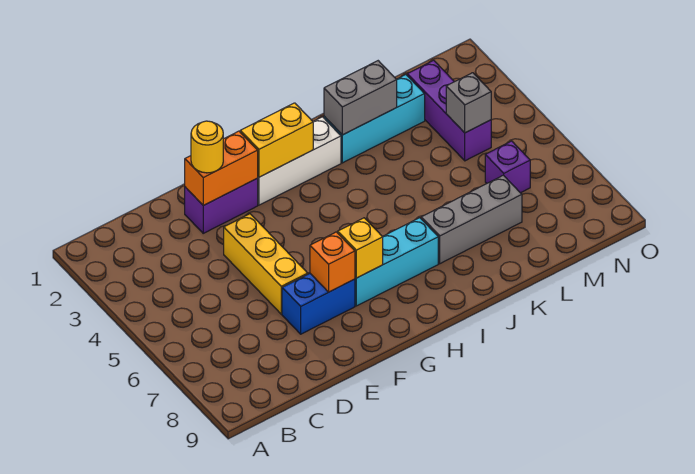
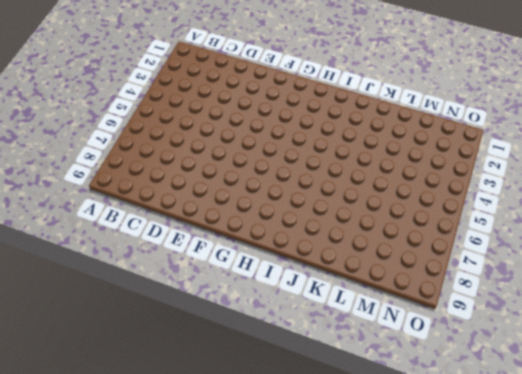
none -> purple 1x2 brick [185,179,258,233]
none -> yellow 1x3 brick [224,214,308,314]
none -> blue 1x2 brick [282,274,355,334]

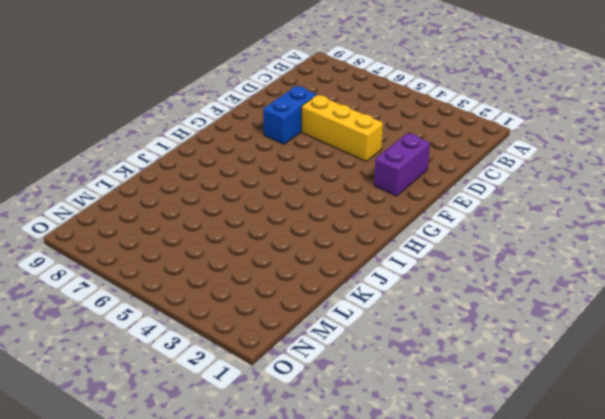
none -> white 1x3 brick [257,117,341,205]
none -> cyan 1x3 brick [355,218,438,306]
none -> cyan 1x3 brick [324,75,425,163]

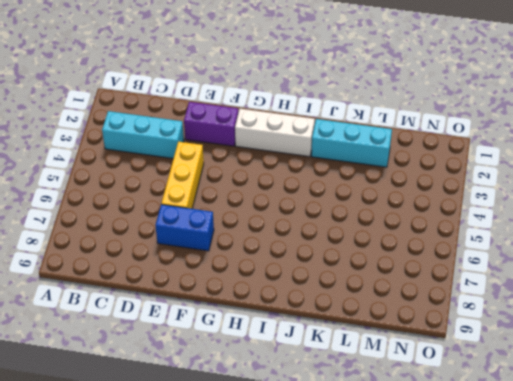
cyan 1x3 brick [102,111,184,159] -> cyan 1x3 brick moved to [355,218,438,306]
none -> grey 1x3 brick [421,175,522,264]
none -> purple 1x3 brick [407,60,491,161]
none -> purple 1x1 brick [485,141,530,193]

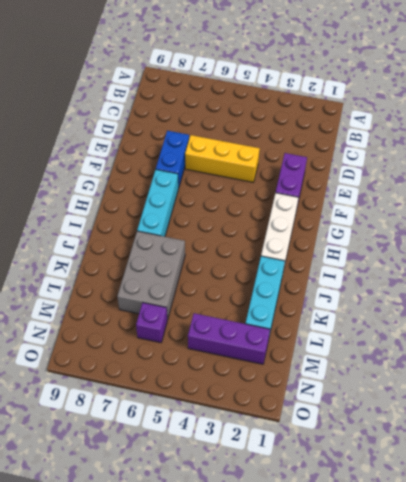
grey 2x3 brick [117,231,185,320] -> grey 1x3 brick [421,175,522,264]
none -> orange 1x2 brick [185,131,258,205]
none -> orange 1x1 brick [310,232,355,292]
none -> yellow 1x2 brick [240,103,313,177]

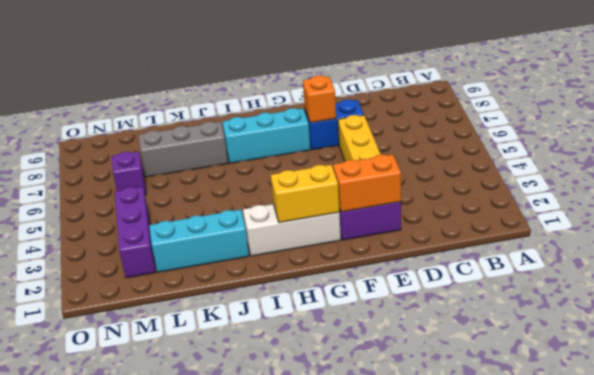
none -> yellow 1x1 brick [338,218,383,278]
none -> grey 1x2 brick [324,61,397,135]
none -> grey 1x1 brick [446,73,491,133]

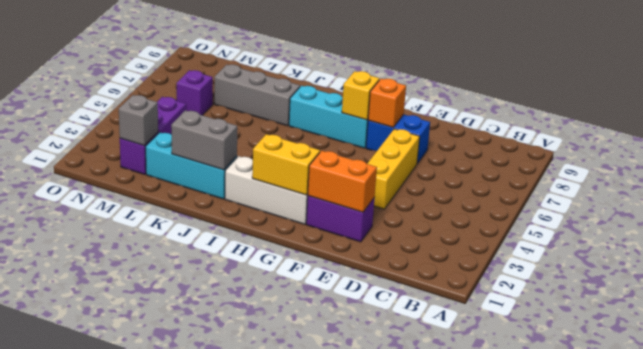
grey 1x1 brick [119,95,158,145] -> grey 1x1 brick moved to [446,73,491,133]
none -> yellow 1x1 round brick [191,121,223,173]

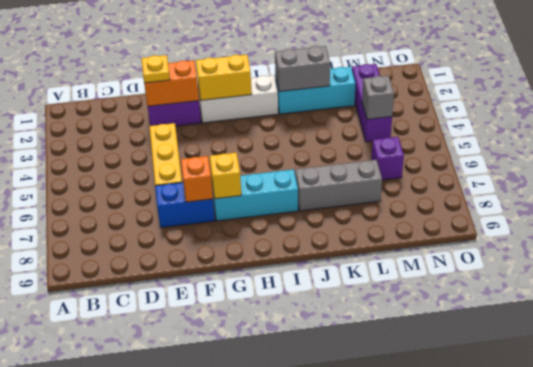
yellow 1x1 plate [142,55,170,83] -> yellow 1x1 round brick [191,121,223,173]

